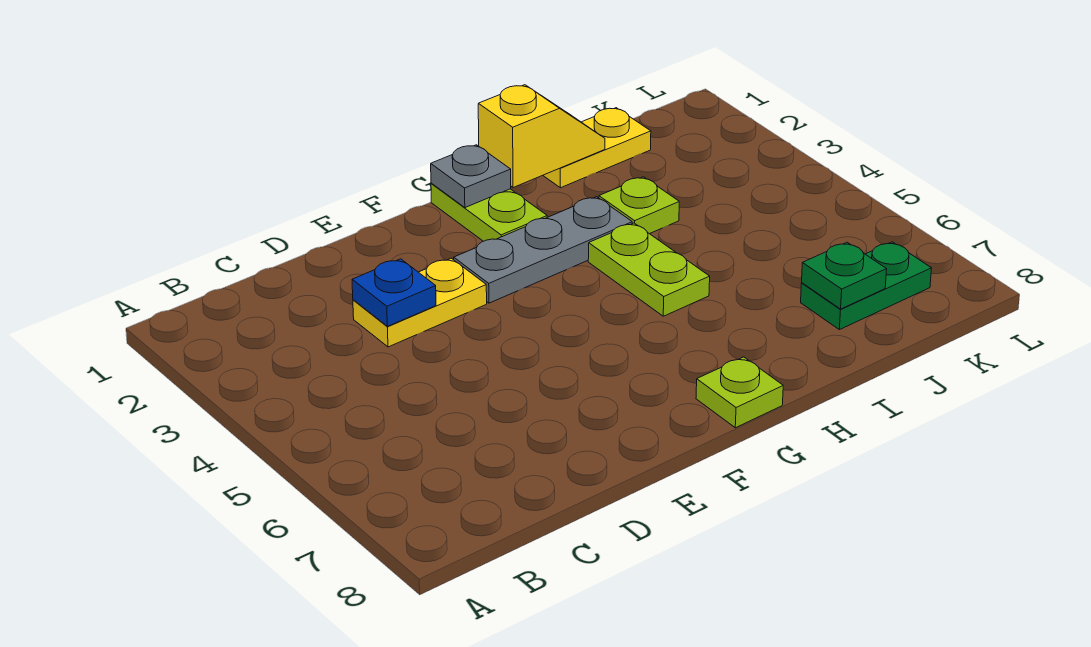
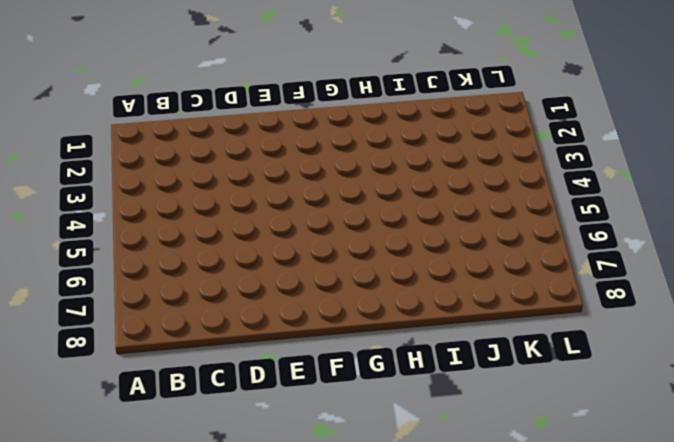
none -> yellow 1x2 plate [353,258,487,347]
none -> grey 1x3 plate [454,197,632,303]
none -> lime 1x2 plate [431,183,547,241]

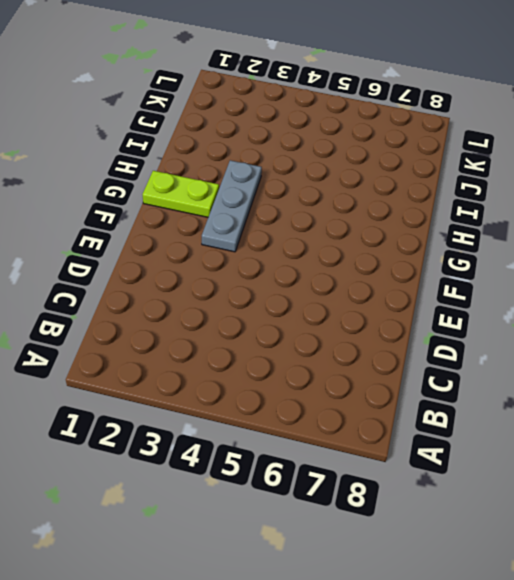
none -> yellow 1x2 plate [353,258,487,347]
none -> lime 1x1 plate [696,357,783,428]
none -> lime 1x2 plate [588,223,710,316]

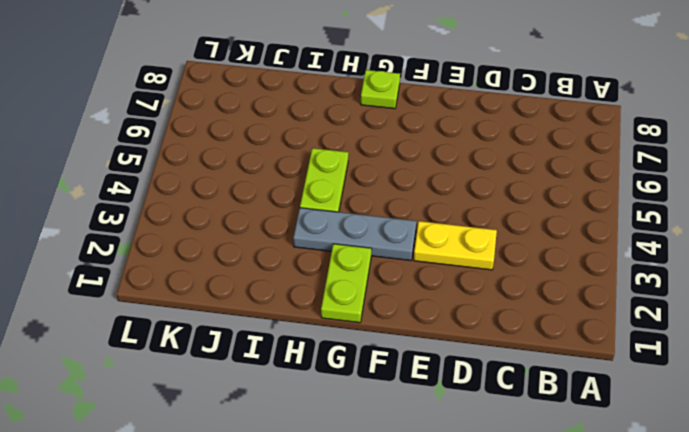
none -> yellow 1x2 plate [543,108,651,188]
none -> lime 1x1 plate [599,177,679,234]
none -> green 1x2 plate [801,242,931,330]

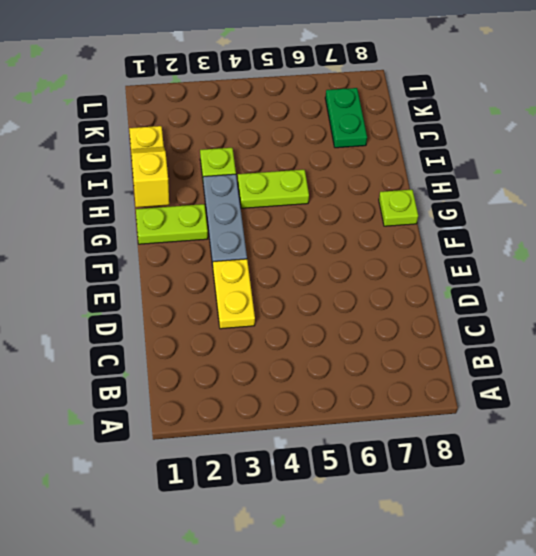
none -> blue 1x1 plate [352,259,436,326]
none -> grey 1x1 plate [431,145,511,208]
none -> green 1x1 plate [802,242,887,309]

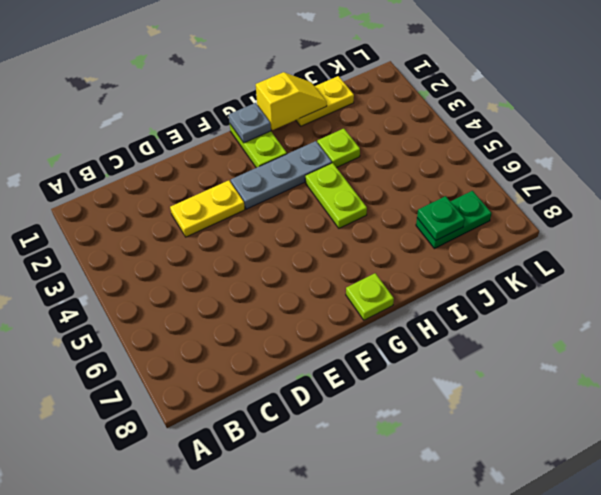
none -> blue 1x1 plate [352,259,436,326]

